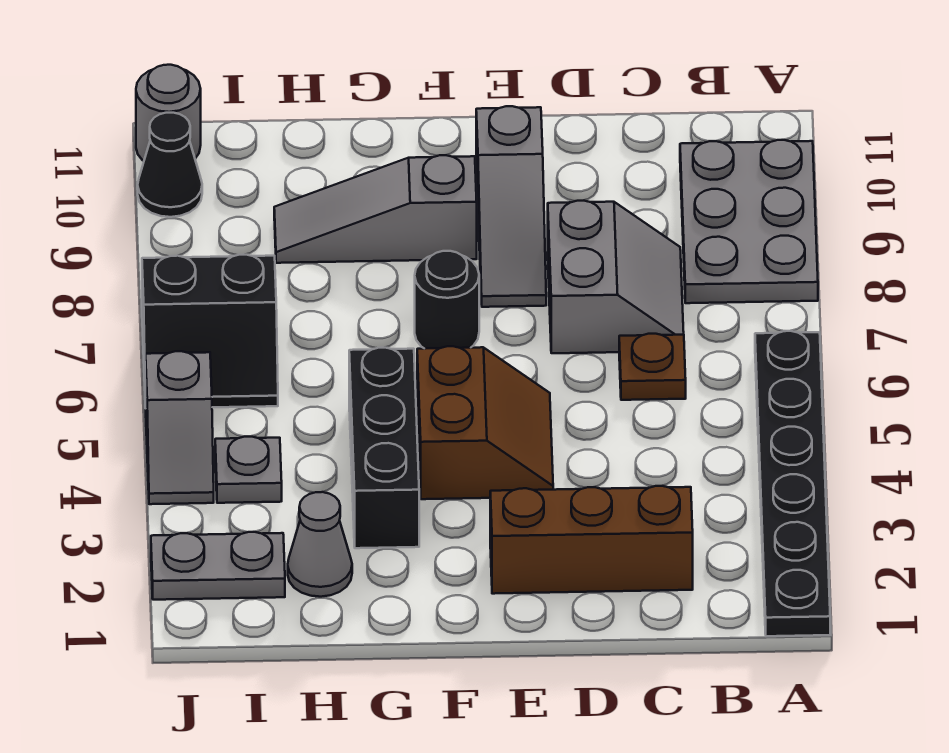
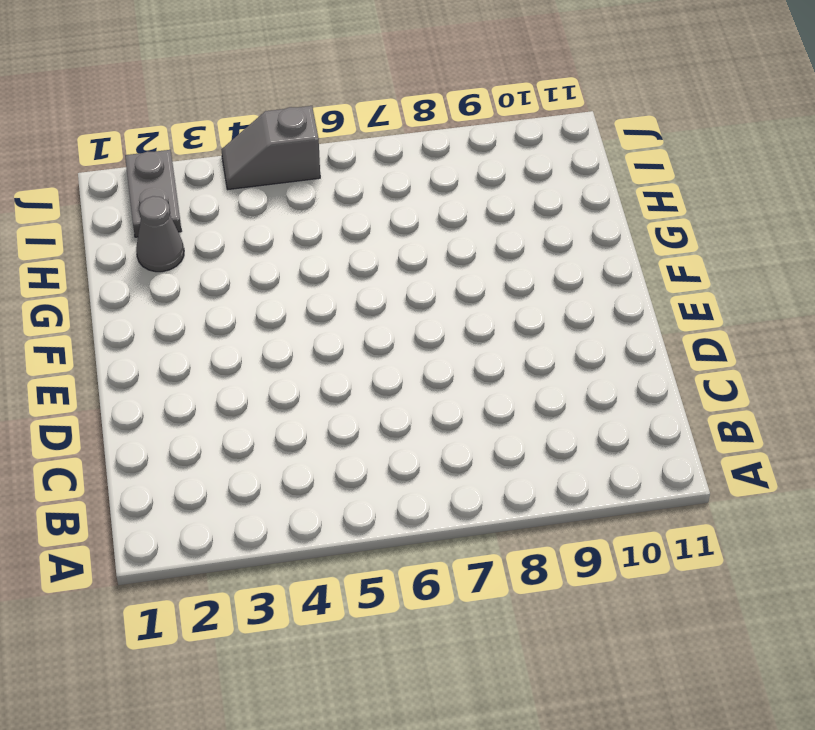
none -> black 1x6 plate [755,331,830,636]
none -> grey 2x3 plate [680,140,818,303]
none -> brown 1x3 brick [490,486,693,594]

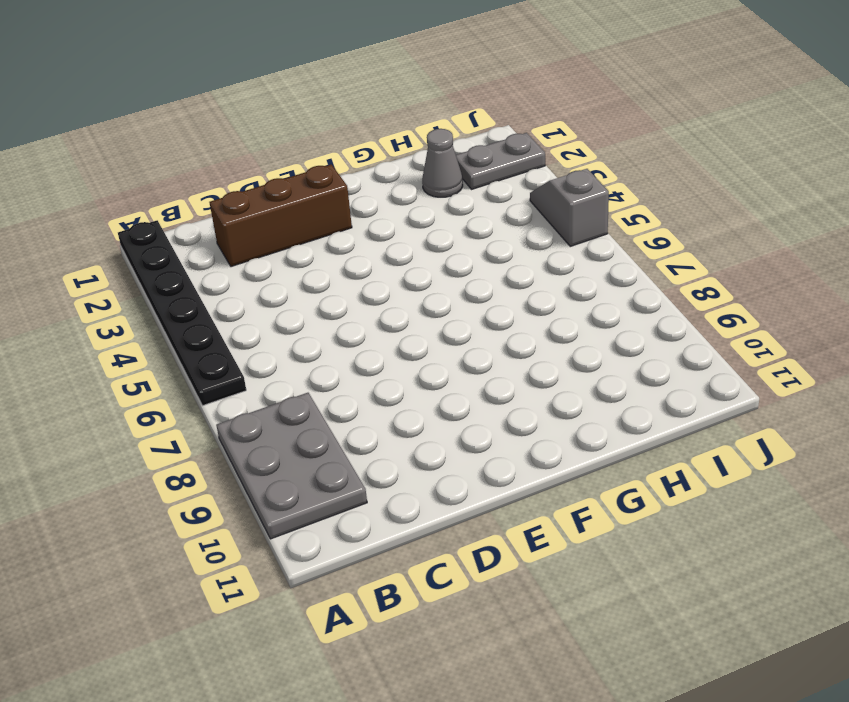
none -> brown 1x1 plate [619,334,686,400]
none -> grey 2x2 slope [548,201,684,353]
none -> brown 2x2 slope [417,346,553,499]

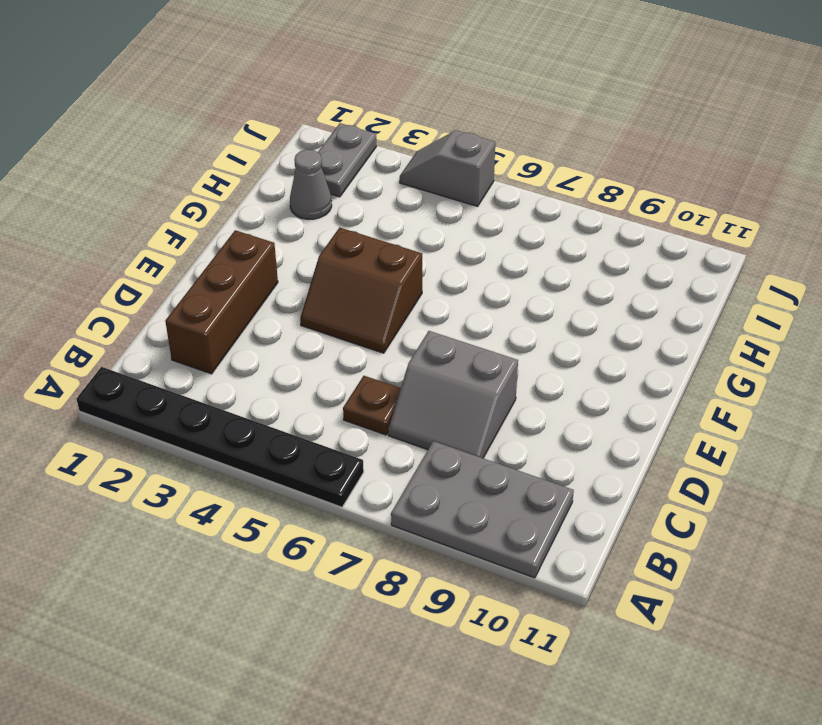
none -> grey 1x3 slope [476,106,546,307]
none -> black 1x1 round brick [415,251,479,349]
none -> grey 1x3 slope [274,155,477,263]

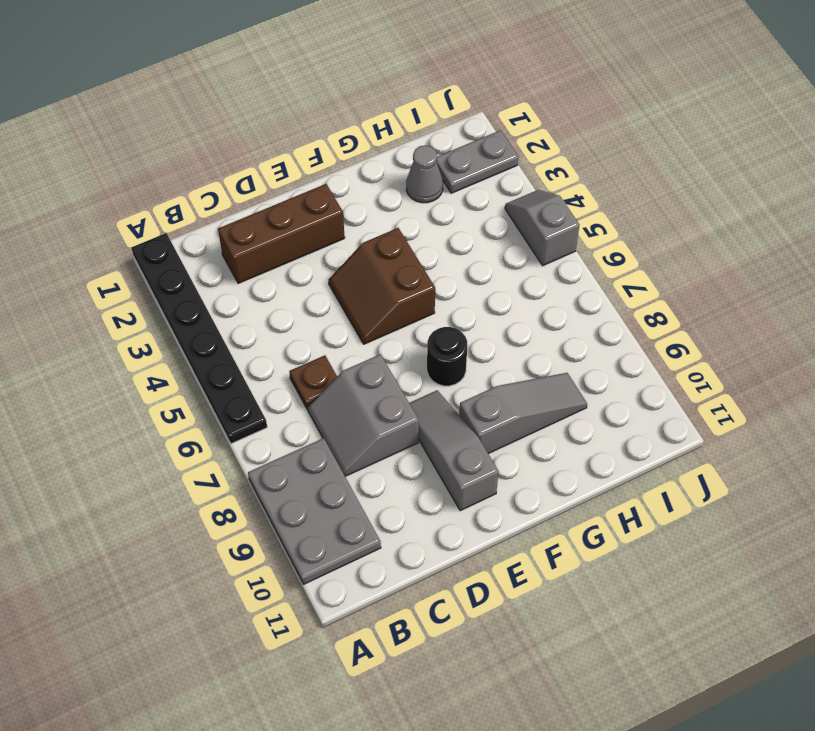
none -> black 1x3 brick [349,348,419,548]
none -> grey 1x1 plate [215,437,282,503]
none -> black 2x2 slope [142,255,278,408]

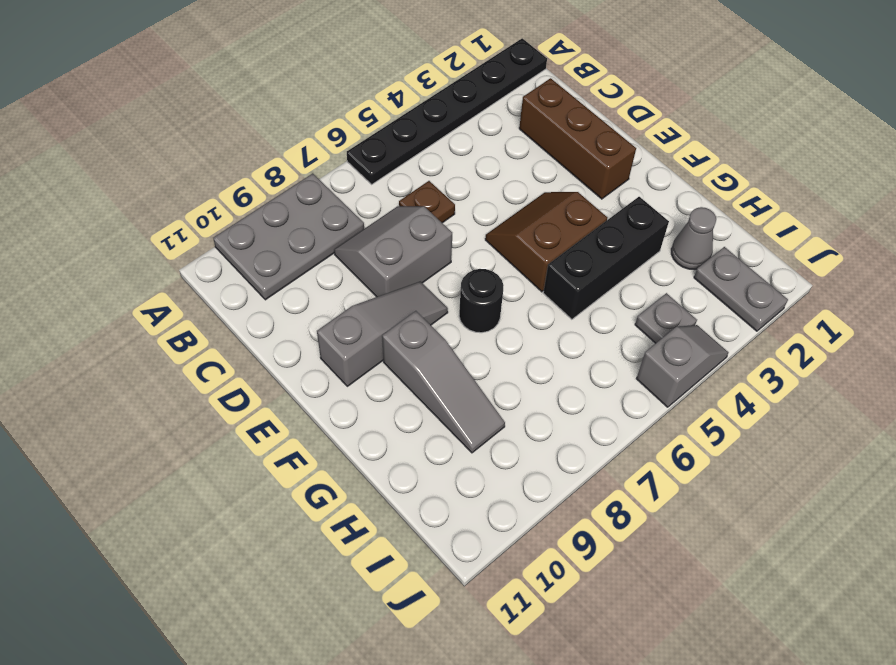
none -> black 2x2 slope [142,255,278,408]
none -> black 1x1 cone [138,113,202,217]
none -> grey 1x1 round brick [136,65,201,161]

